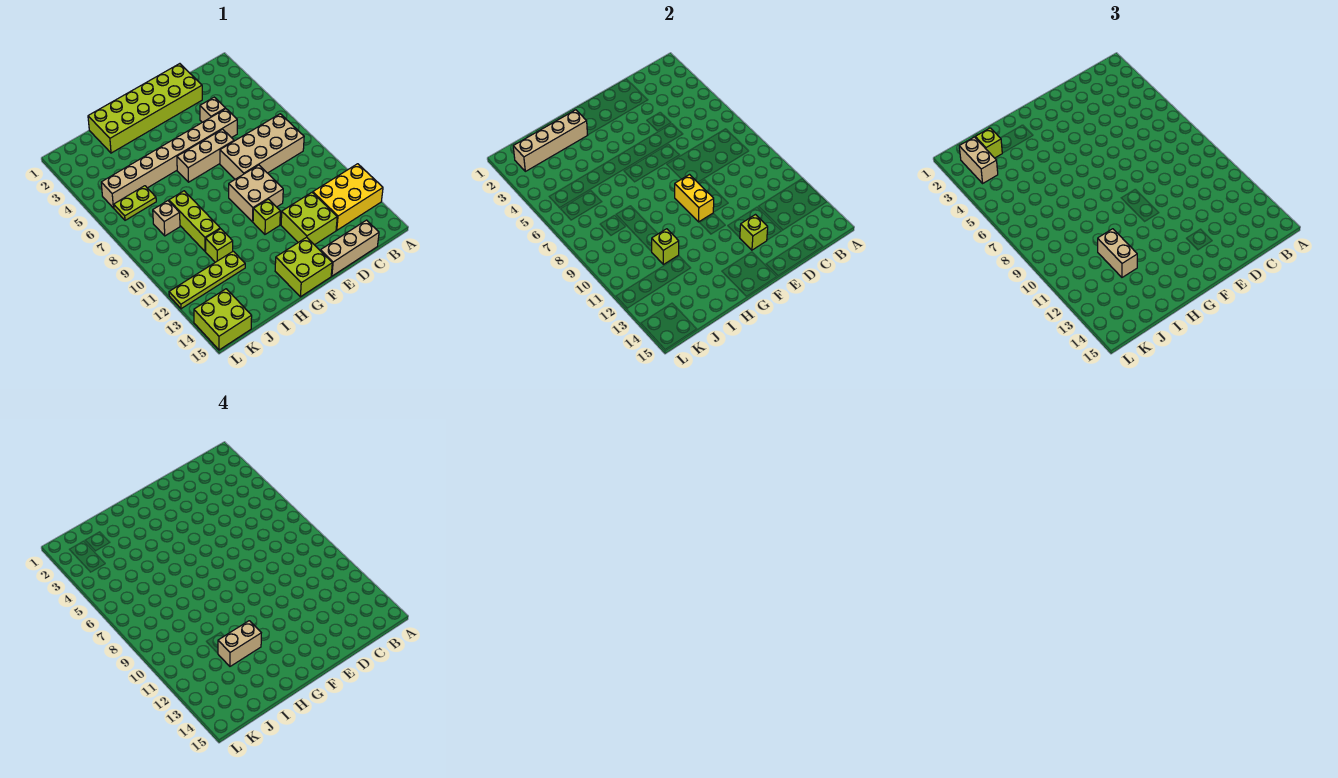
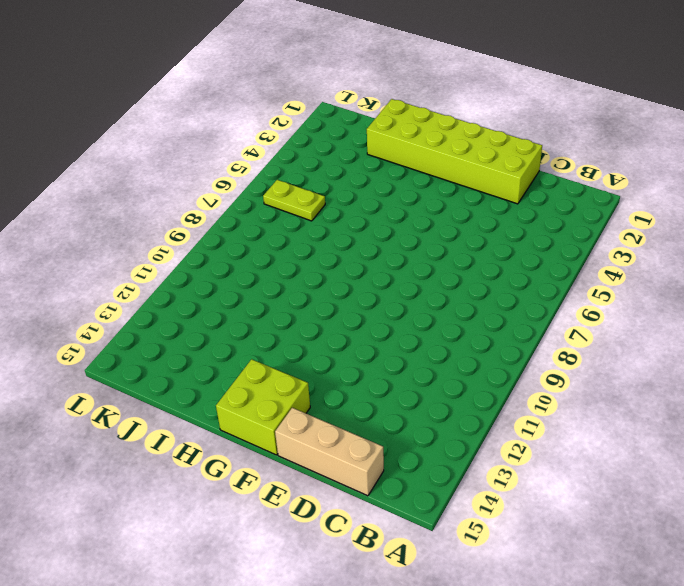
none -> yellow 2x3 brick [313,164,383,230]
none -> tan 2x4 brick [220,114,304,179]
none -> tan 1x1 brick [200,97,226,122]

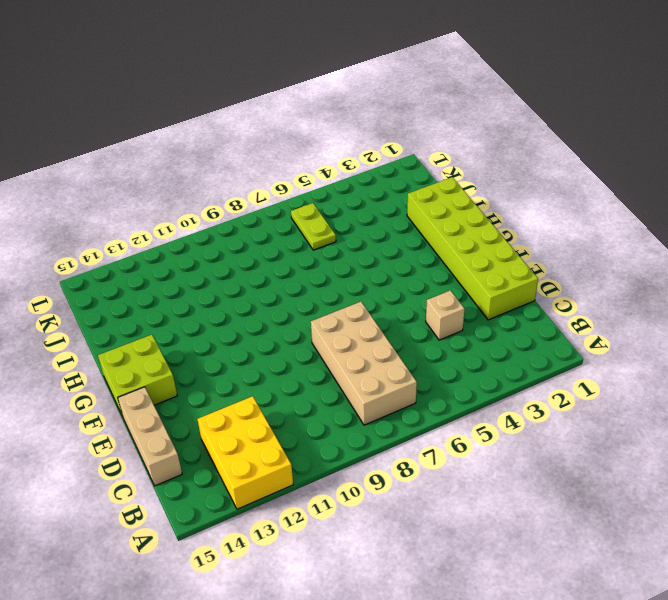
none -> tan 1x8 brick [101,109,237,208]
none -> lime 2x2 brick [281,193,337,245]
none -> tan 1x3 brick [177,129,234,182]

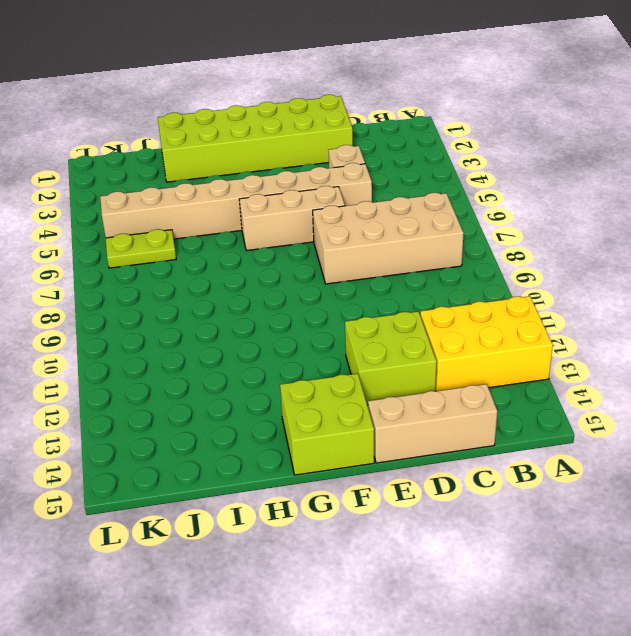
none -> tan 2x2 brick [229,165,283,222]
none -> lime 1x1 brick [253,199,280,234]
none -> lime 1x3 brick [169,191,220,252]

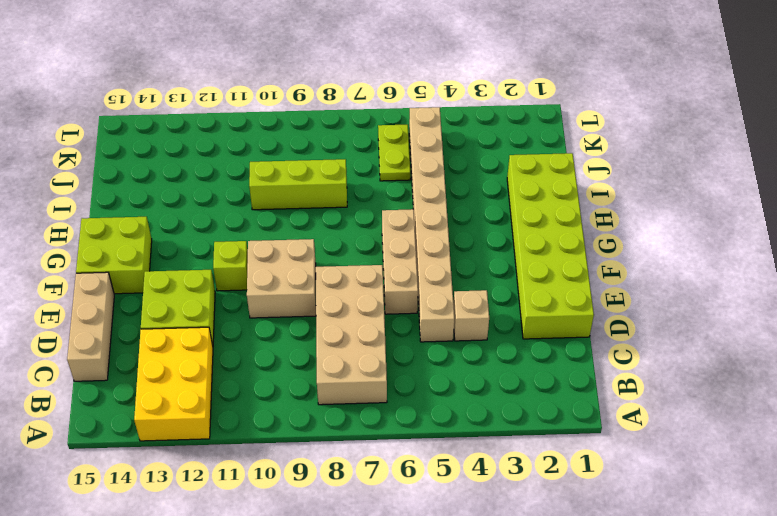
none -> lime 1x1 brick [206,229,233,262]
none -> lime 1x4 plate [169,251,245,309]
none -> tan 1x1 brick [153,201,180,236]

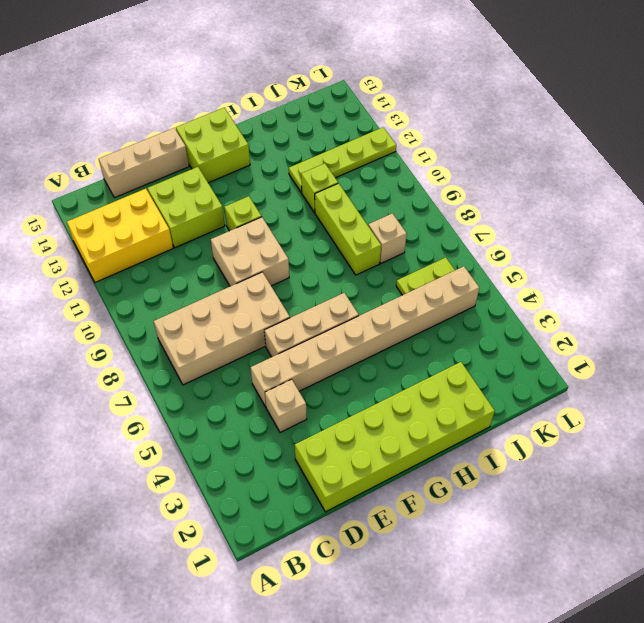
none -> lime 2x2 brick [194,289,252,350]
none -> lime 1x1 brick [740,215,768,250]
none -> yellow 1x2 brick [675,175,714,222]

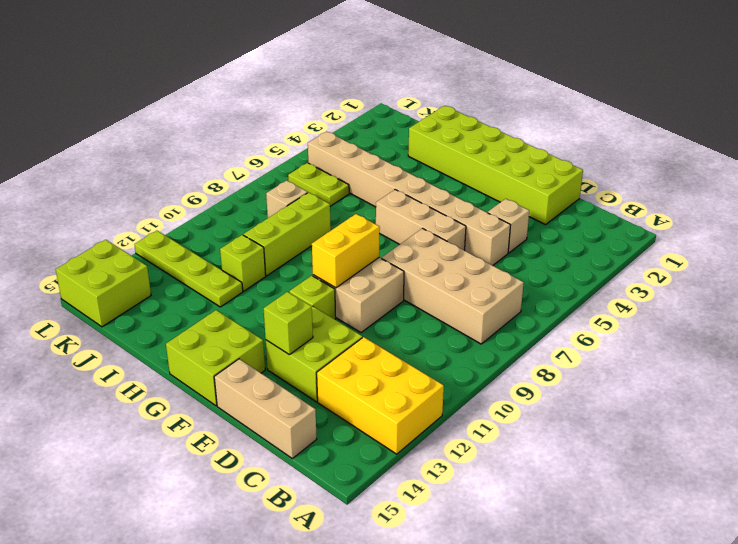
none -> tan 1x4 brick [513,110,587,171]
none -> lime 1x1 brick [652,229,679,264]
none -> tan 1x2 brick [1098,229,1137,277]

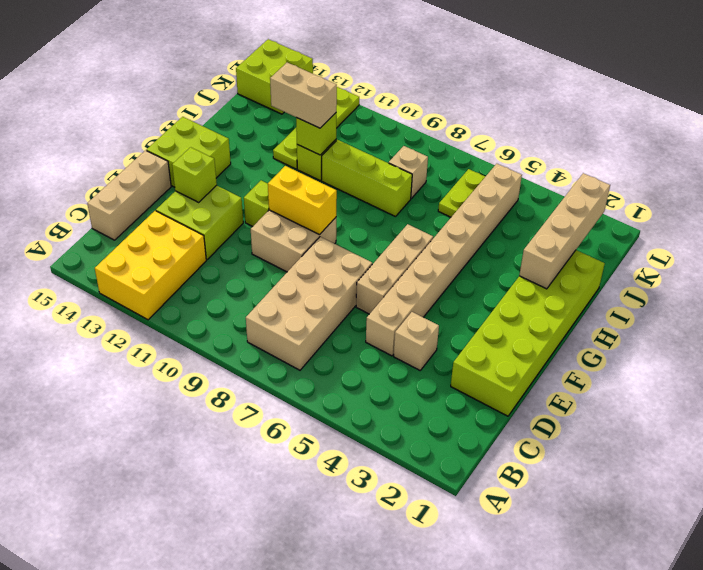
none -> lime 1x1 brick [975,128,1002,158]
none -> tan 1x2 brick [959,137,998,183]
none -> tan 1x2 brick [218,621,261,666]

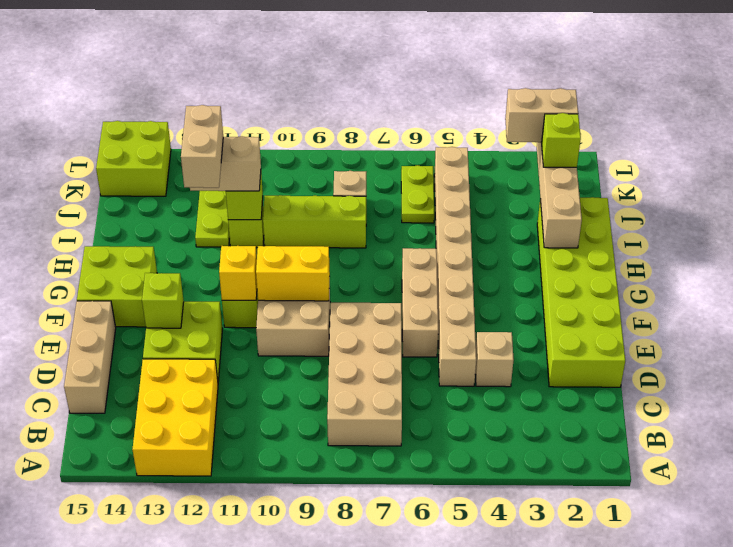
yellow 1x1 brick [219,246,257,300] -> none

